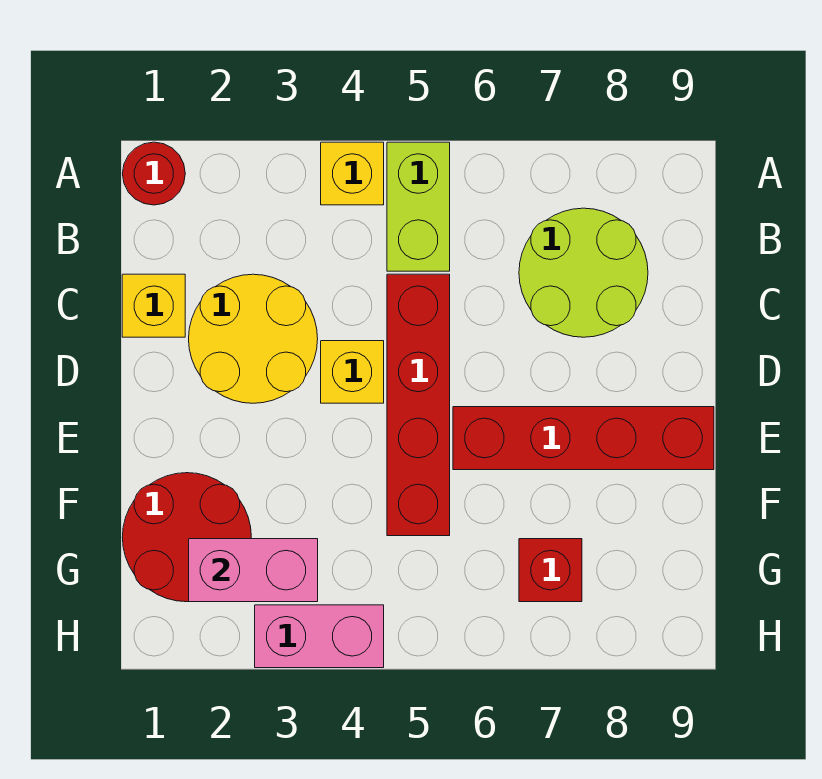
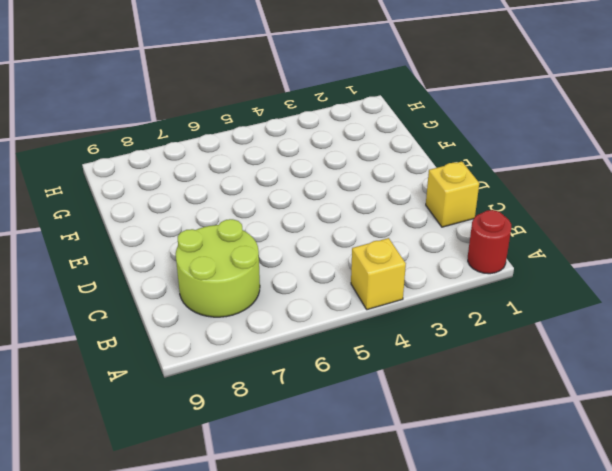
none -> lime 1x2 brick [387,142,450,271]
none -> yellow 2x2 round brick [189,274,318,403]
none -> red 1x4 brick [387,274,450,536]

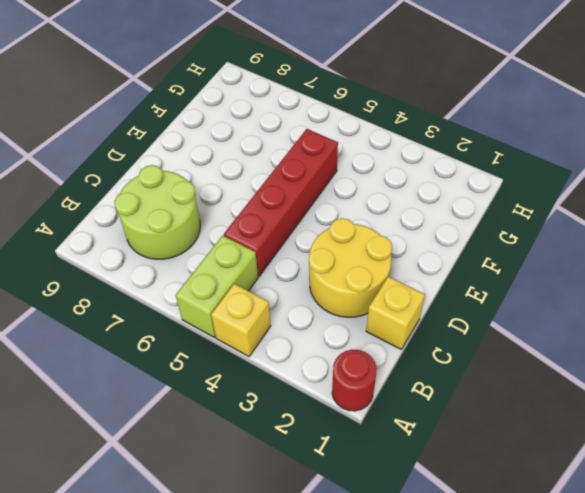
none -> yellow 1x1 brick [321,341,384,403]
none -> red 1x4 brick [453,407,714,470]
none -> red 2x2 round brick [122,473,251,602]

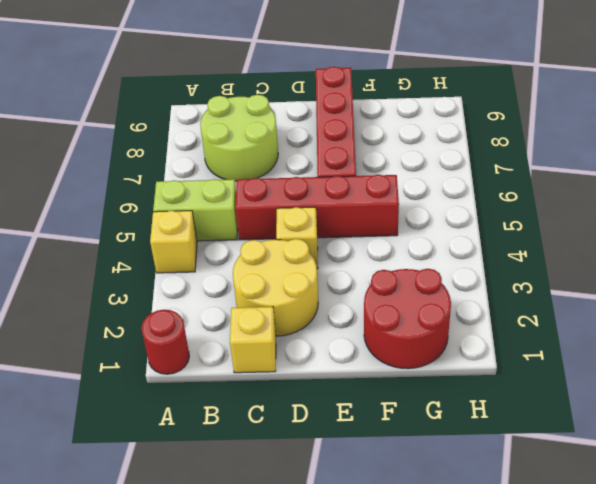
none -> red 1x1 brick [519,539,582,602]
none -> pink 1x2 brick [255,605,384,668]
none -> pink 1x2 brick [189,539,318,602]

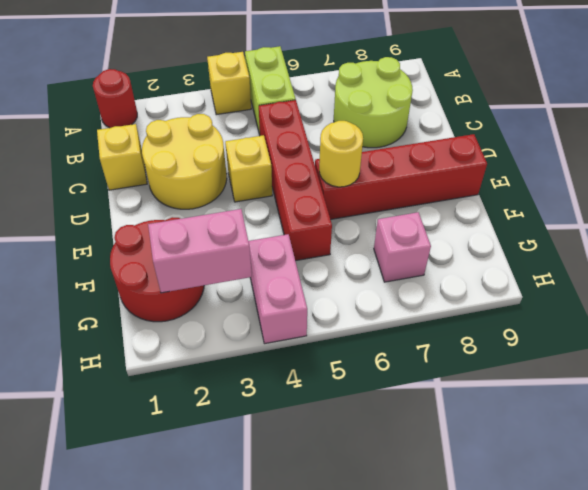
yellow 1x1 round brick [319,121,363,187] -> none
pink 1x2 brick [249,234,307,344] -> pink 1x2 brick turned to [255,605,384,668]
pink 1x1 brick [374,212,431,282] -> red 1x1 brick [519,539,582,602]

